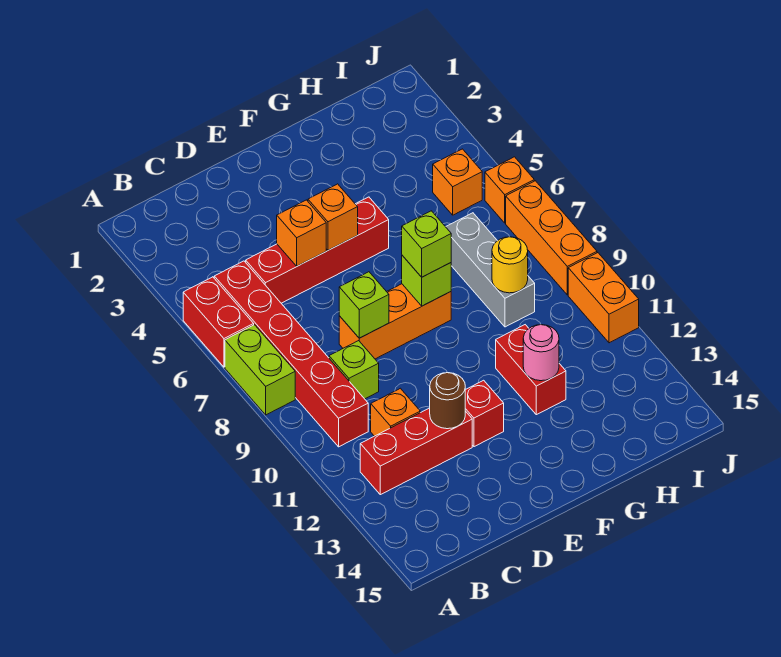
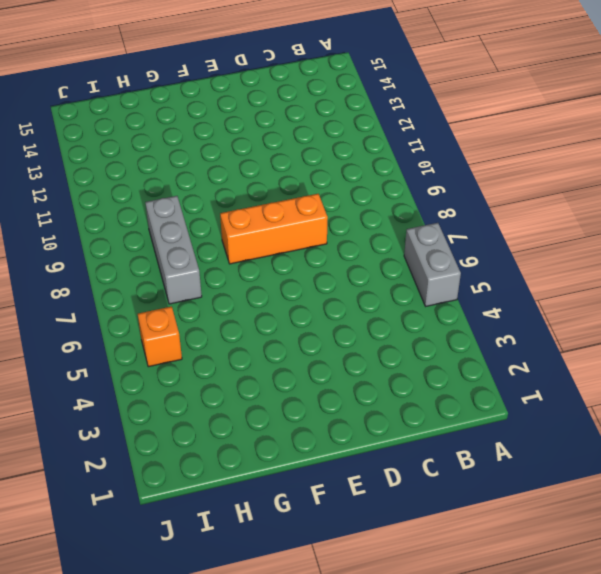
grey 1x2 brick [404,223,461,306] -> red 1x2 brick [183,277,254,367]
none -> lime 1x2 brick [225,325,295,415]
none -> red 1x6 brick [214,261,368,447]
none -> red 1x3 brick [360,408,472,495]

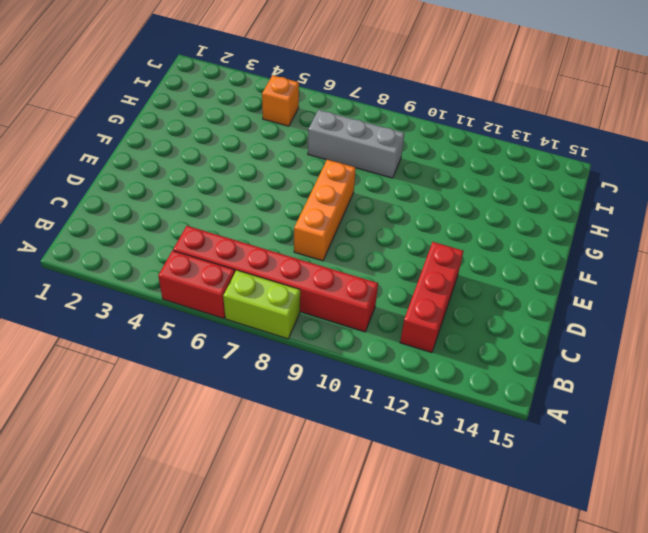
none -> red 1x4 brick [246,197,389,303]
none -> lime 1x1 brick [329,341,379,399]
none -> orange 1x1 brick [371,388,420,436]

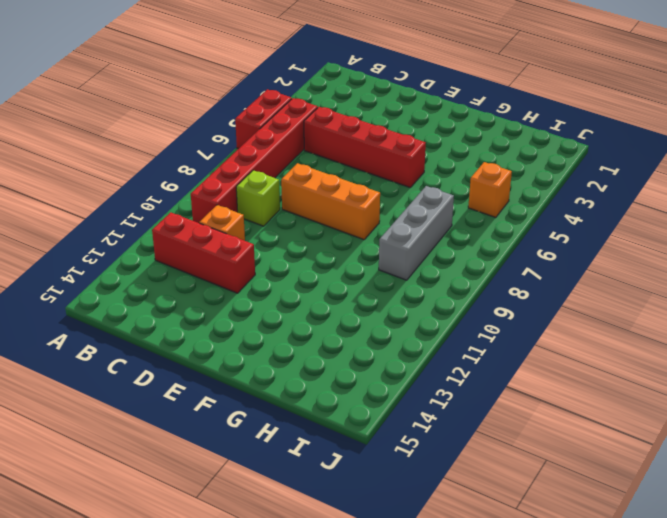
none -> lime 1x2 brick [225,325,295,415]
none -> red 1x1 brick [465,380,504,447]
none -> red 1x2 brick [496,325,566,415]

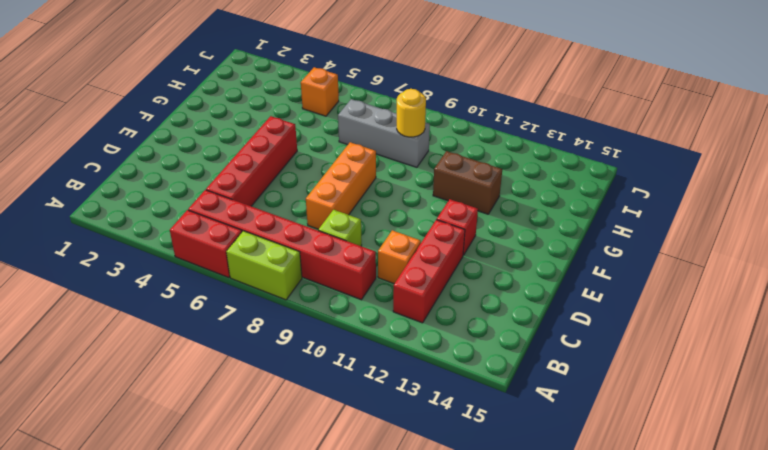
brown 1x2 brick [433,151,502,214] -> red 1x2 brick [496,325,566,415]
none -> orange 1x1 brick [485,157,534,223]
none -> orange 1x3 brick [506,181,597,295]
none -> orange 1x2 brick [568,253,639,343]

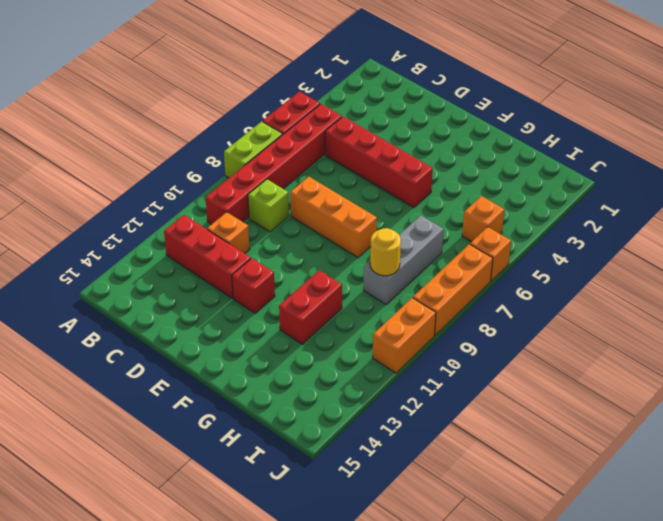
none -> orange 1x1 brick [277,200,326,266]
none -> lime 1x1 brick [339,272,389,338]
none -> brown 1x1 round brick [430,373,465,429]

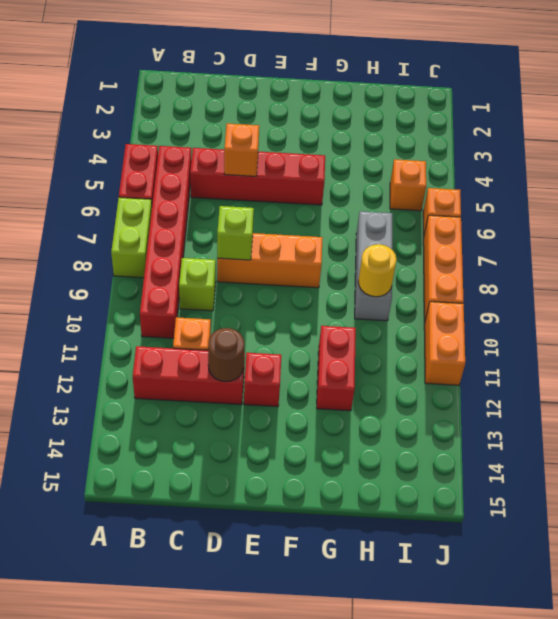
none -> orange 1x1 brick [308,184,358,250]
none -> lime 1x1 brick [402,255,451,306]
none -> pink 1x1 round brick [523,325,559,381]

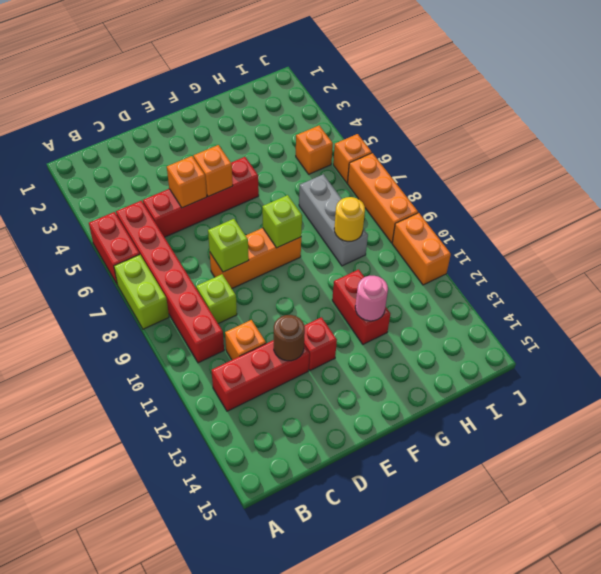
none -> lime 1x1 brick [402,211,451,277]

